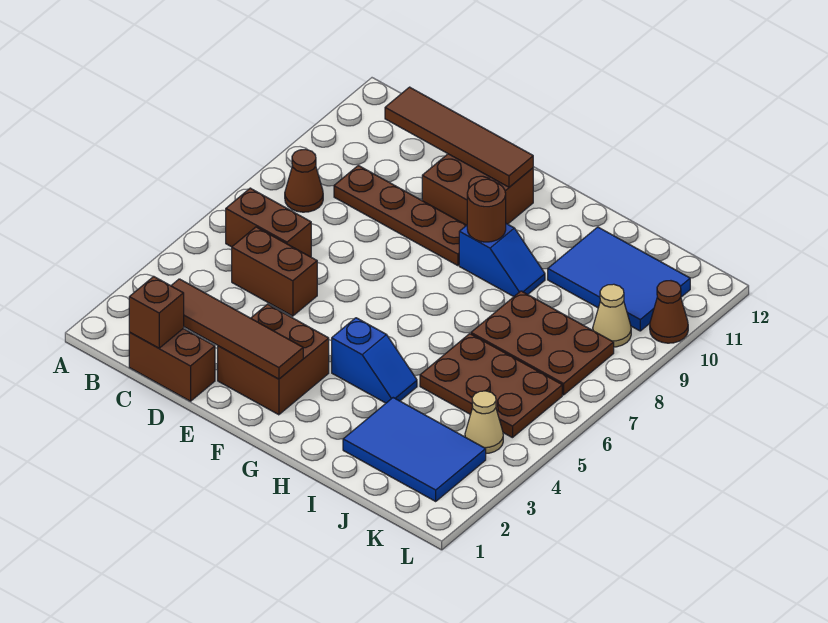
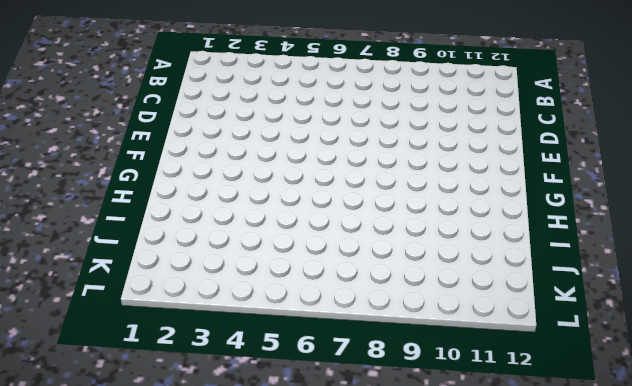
none -> brown 1x2 brick [226,188,311,257]
none -> brown 1x1 cone [285,149,323,212]
none -> brown 1x2 brick [129,328,215,401]

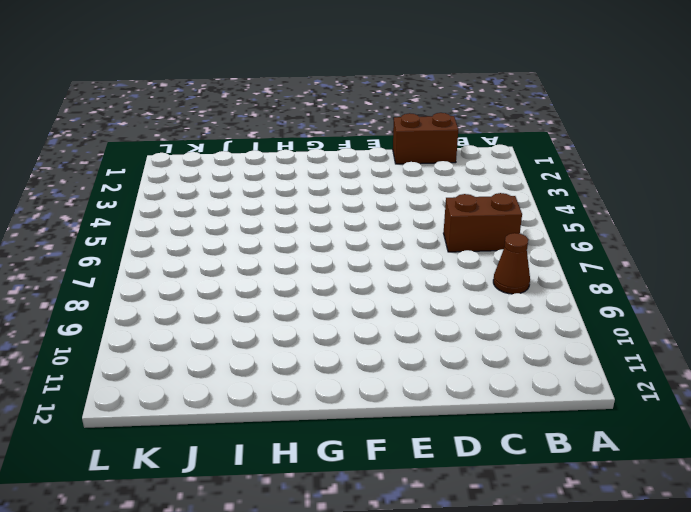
none -> brown 1x2 brick [232,227,317,316]
none -> brown 1x4 plate [334,165,466,266]
none -> brown 2x2 brick [218,304,329,415]

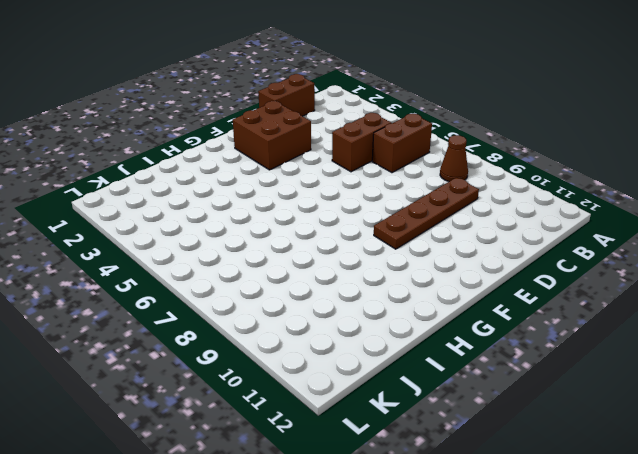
none -> brown 2x2 brick [422,154,533,225]
none -> blue 1x2 slope [332,318,417,403]
none -> blue 1x2 slope [459,224,545,297]

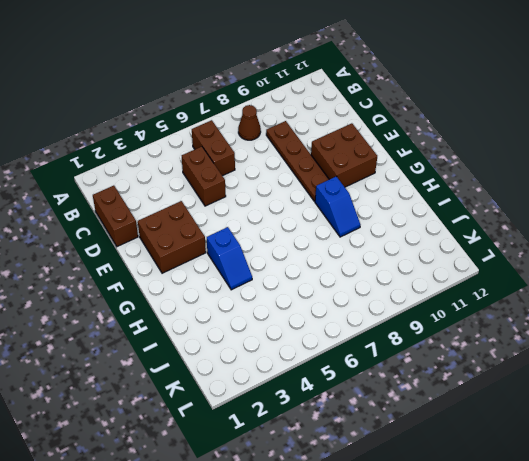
none -> blue 2x3 tile [343,398,486,501]
none -> brown 2x3 plate [420,334,562,438]
none -> brown 2x3 plate [471,291,614,395]

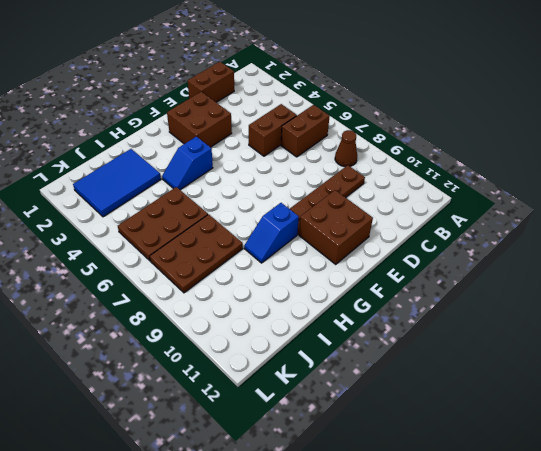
none -> blue 2x3 tile [548,227,690,331]
none -> tan 1x1 cone [465,391,503,454]
none -> tan 1x1 cone [593,284,631,347]

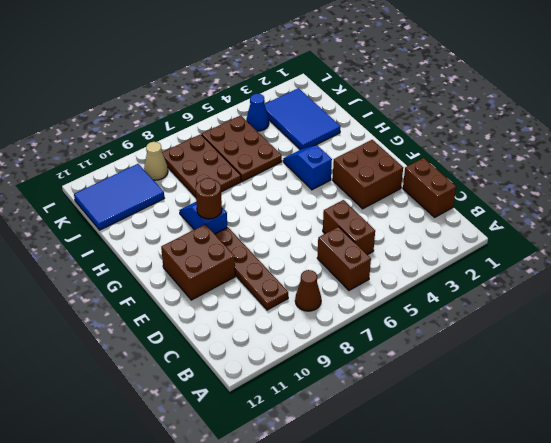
blue 2x3 tile [74,164,164,230] -> blue 2x3 tile turned to [548,227,690,331]
blue 1x1 cone [246,94,269,131] -> tan 1x1 cone [465,391,503,454]
none -> brown 1x1 cone [650,281,688,343]
none -> brown 1x1 brick [129,276,184,348]
none -> brown 1x4 tile [171,279,303,379]

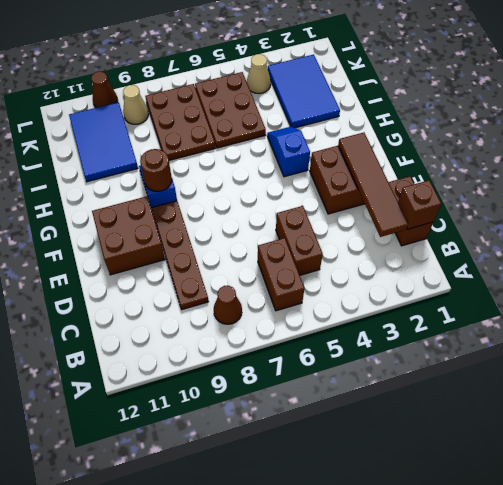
none -> brown 1x4 tile [385,87,533,187]

